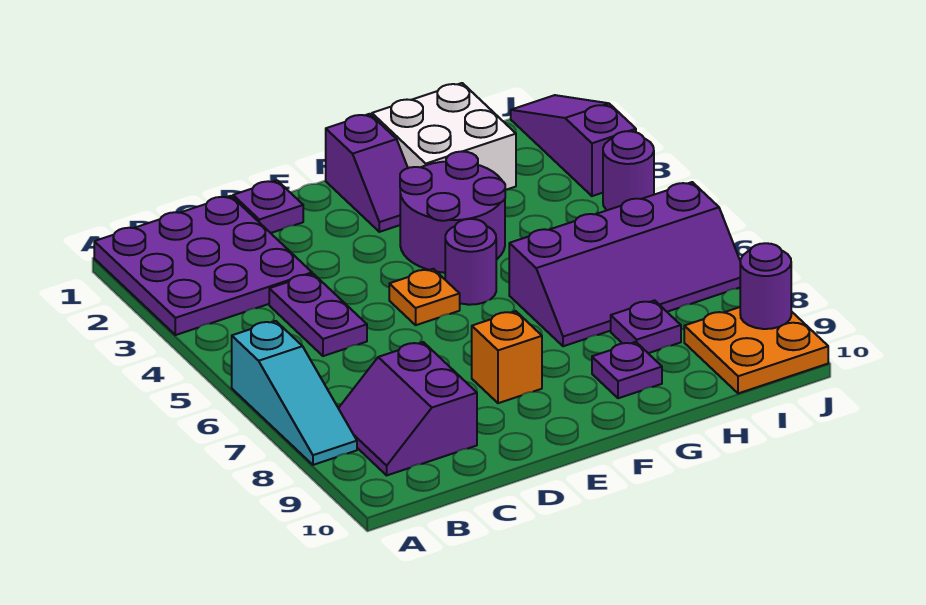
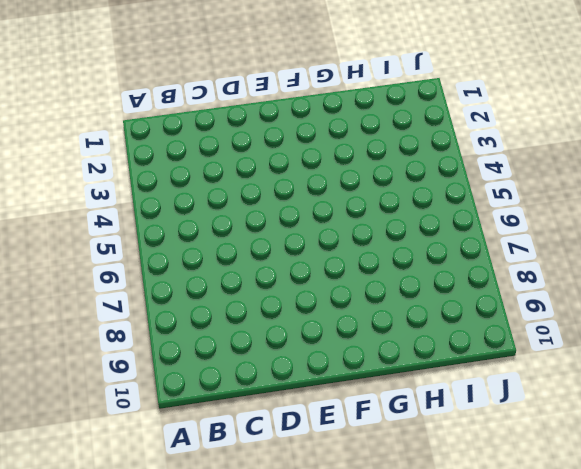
none -> purple 3x3 plate [94,196,312,335]
none -> cyan 1x3 slope [232,321,357,465]
none -> purple 2x2 slope [338,342,477,475]

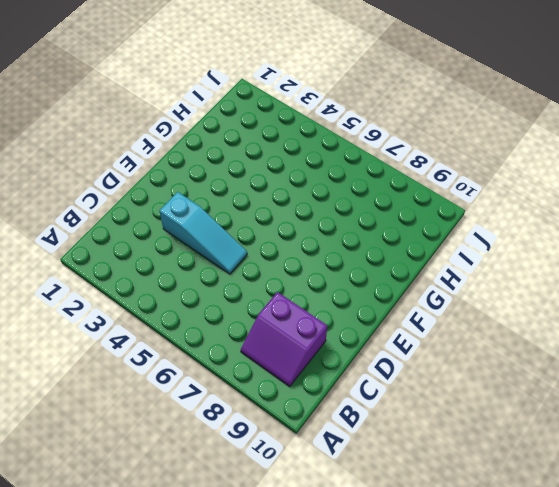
cyan 1x3 slope [159,192,247,274] -> cyan 1x3 slope moved to [232,321,357,465]
none -> purple 3x3 plate [94,196,312,335]
none -> purple 1x2 plate [269,274,367,356]
none -> purple 1x1 plate [233,180,303,233]

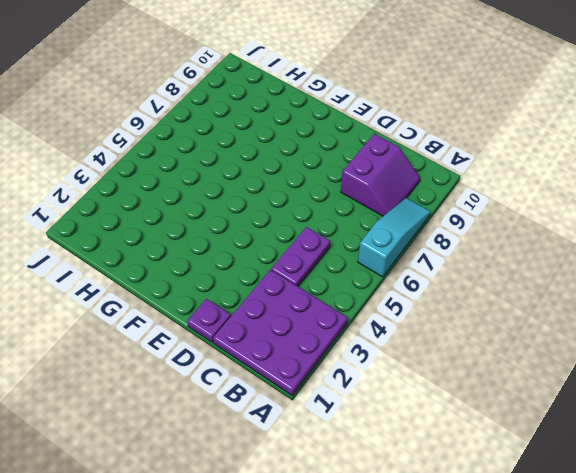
none -> orange 1x1 plate [389,269,460,325]
none -> orange 1x1 brick [472,311,542,403]
none -> purple 1x2 slope [326,114,408,232]

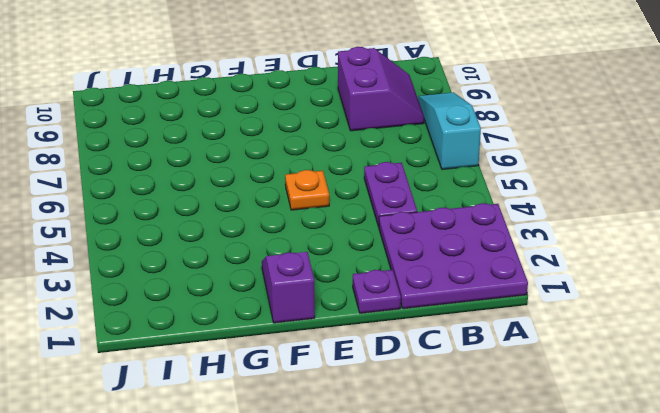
none -> orange 1x1 brick [472,311,542,403]
none -> purple 2x2 round brick [400,151,505,273]
none -> purple 1x1 round brick [445,219,496,305]

